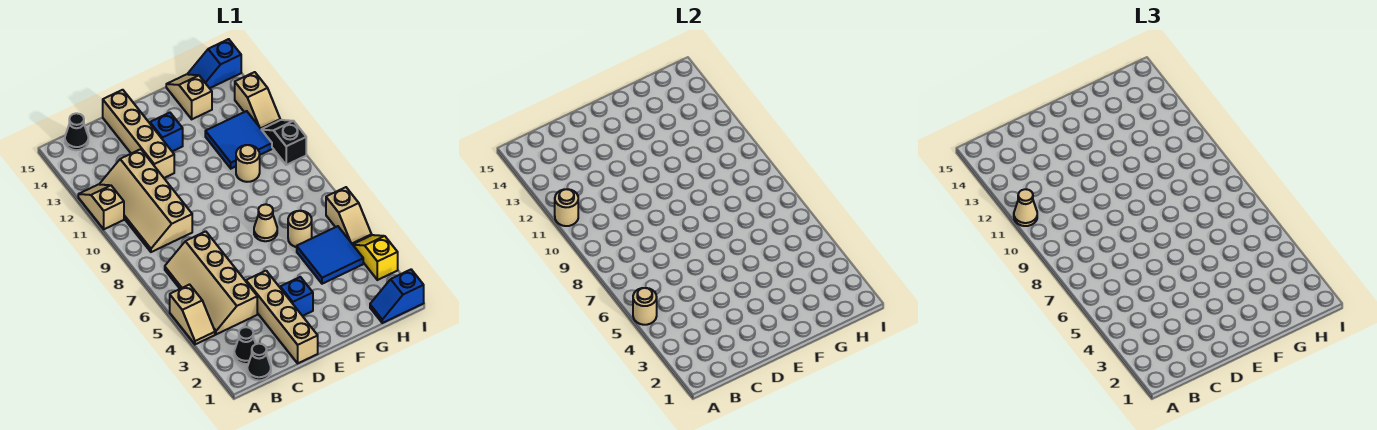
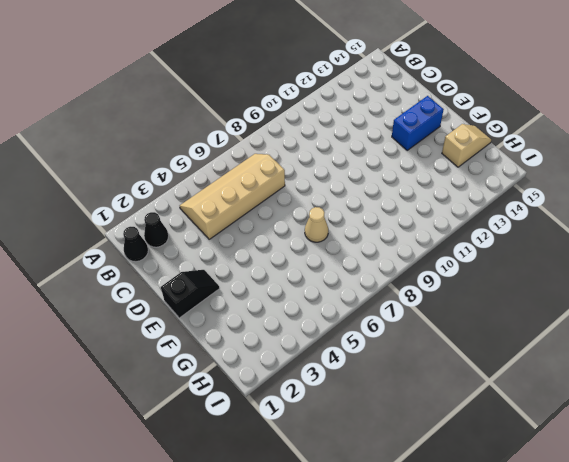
black 1x2 slope [161,270,220,318] -> black 1x2 slope moved to [261,120,306,165]
blue 1x2 brick [392,96,444,150] -> blue 1x1 brick [150,113,183,151]
none -> tan 1x2 slope [170,285,215,344]
none -> tan 1x2 slope [78,184,124,229]
none -> tan 2x4 slope [100,149,192,252]

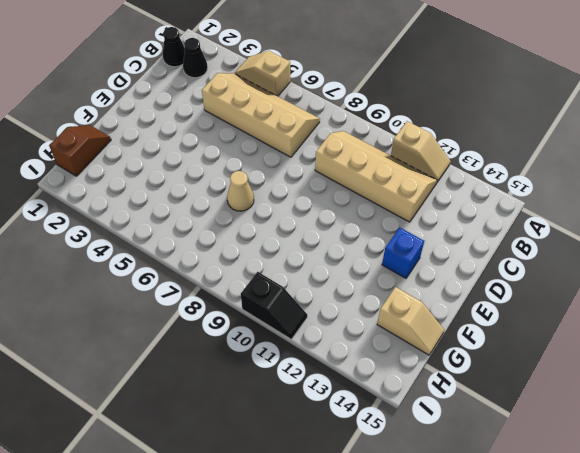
brown 1x2 slope [49,125,111,176] -> blue 1x2 slope [370,270,424,323]
none -> black 1x1 cone [65,113,88,150]
none -> tan 1x4 brick [246,271,318,363]
none -> tan 1x4 brick [103,90,174,178]

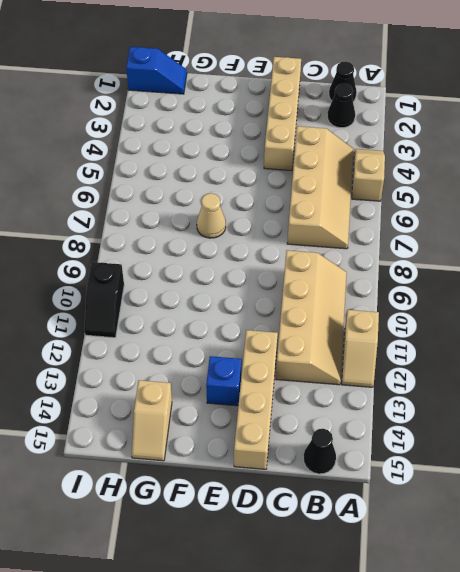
none -> blue 1x1 brick [280,277,313,316]
none -> blue 2x2 tile [297,226,363,284]
none -> tan 1x1 round brick [288,211,312,247]

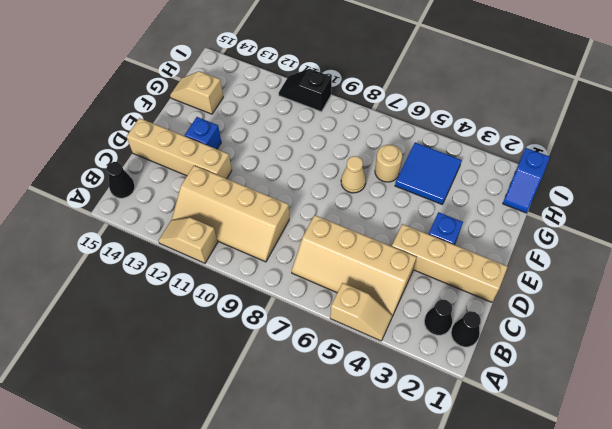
none -> tan 1x1 round brick [236,145,260,182]
none -> blue 2x2 tile [205,111,272,169]
none -> blue 1x2 slope [188,39,241,88]

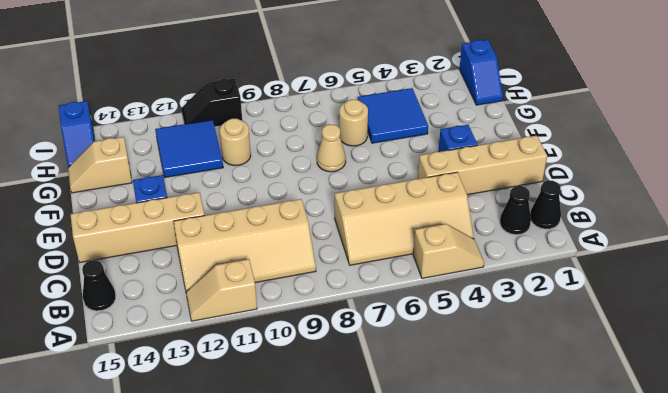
none -> yellow 1x2 slope [353,235,398,280]
none -> tan 1x2 slope [326,187,372,244]
none -> tan 1x2 slope [235,72,280,129]

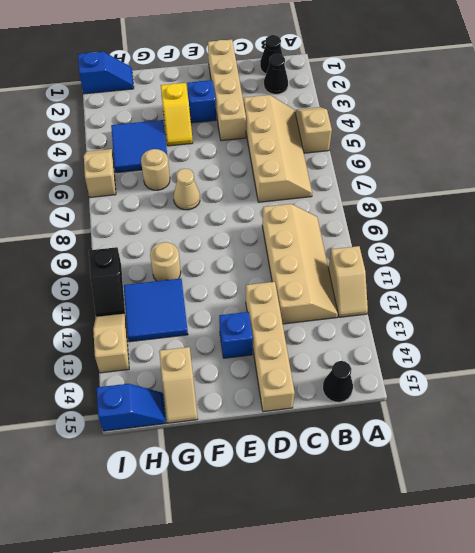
yellow 1x2 slope [161,83,193,146] -> yellow 1x2 slope moved to [353,235,398,280]
none -> tan 1x1 round brick [633,288,657,325]
none -> tan 1x1 round brick [555,189,578,226]
none -> tan 1x1 cone [1014,189,1037,226]

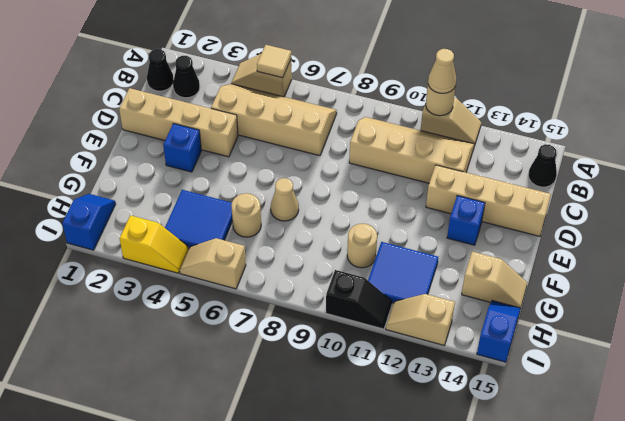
tan 1x1 tile [257,45,291,78] -> tan 1x1 round brick [633,288,657,325]

